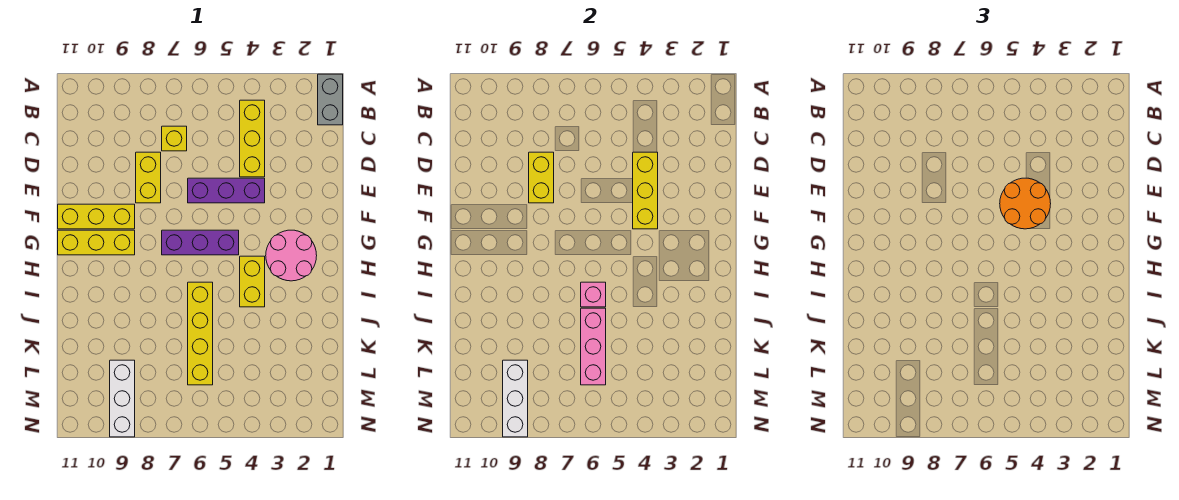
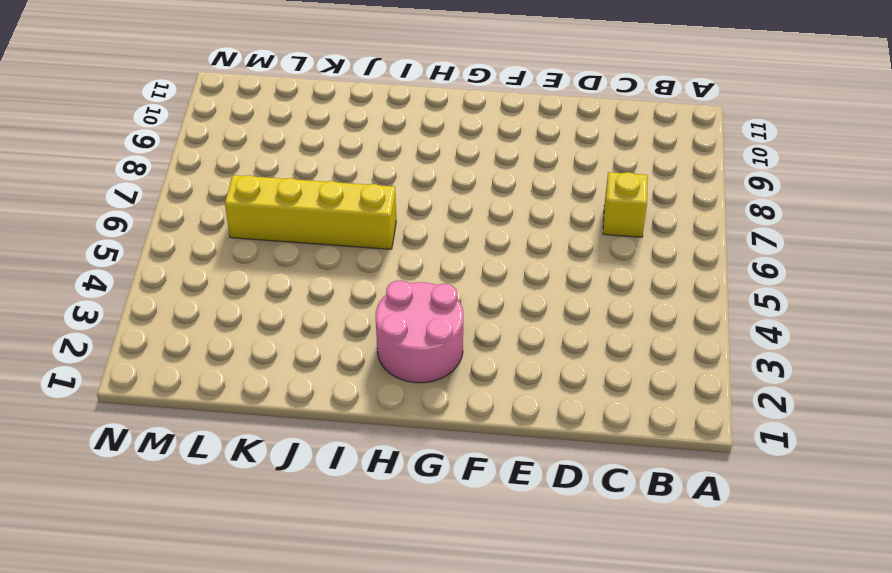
none -> grey 1x2 brick [318,74,343,125]
none -> yellow 1x3 brick [240,100,265,177]
none -> yellow 1x2 brick [136,152,161,203]

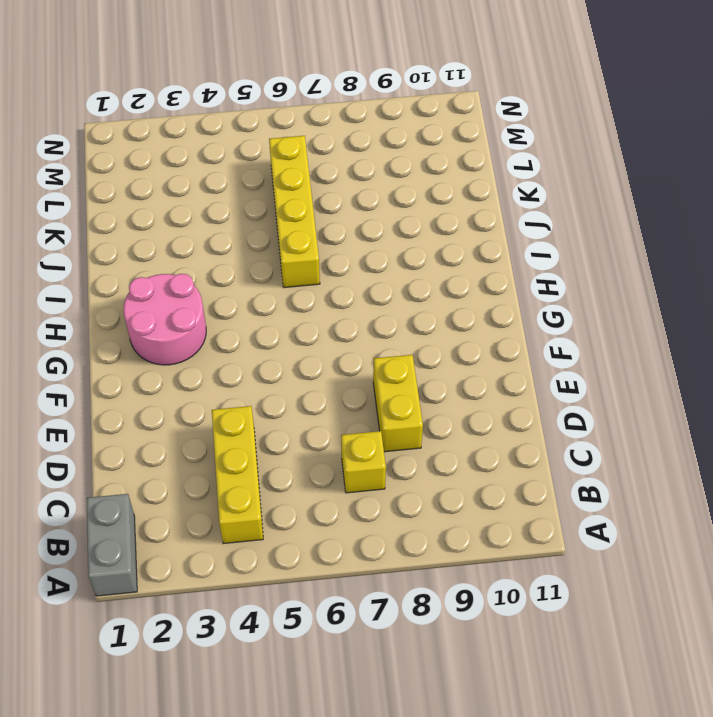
none -> purple 1x3 brick [188,178,265,203]
none -> yellow 1x3 brick [58,204,135,229]
none -> purple 1x3 brick [162,230,239,255]

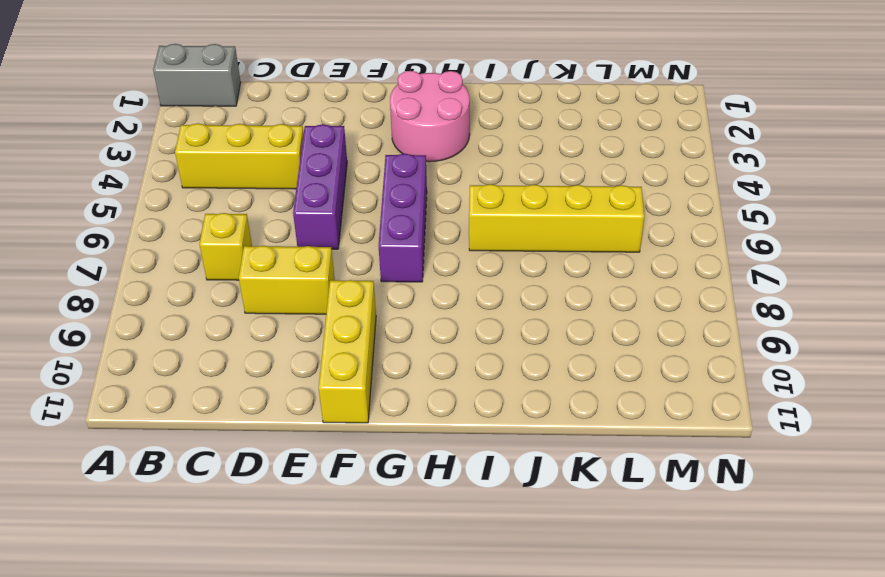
none -> yellow 1x3 brick [58,230,135,255]
none -> yellow 1x2 brick [240,256,265,307]
none -> white 1x3 brick [110,360,135,437]

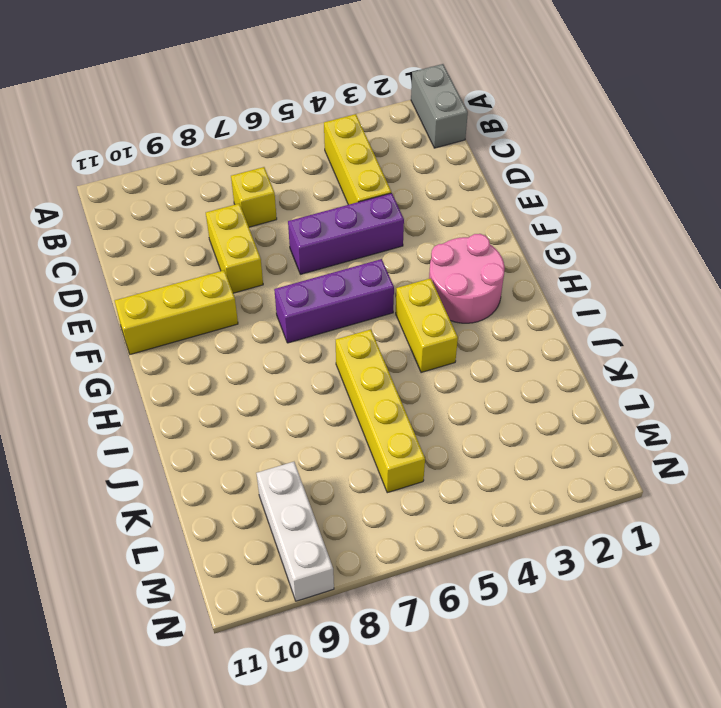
none -> yellow 1x3 brick [58,230,135,255]
none -> yellow 1x3 brick [633,152,658,229]
none -> yellow 1x2 brick [529,152,554,203]

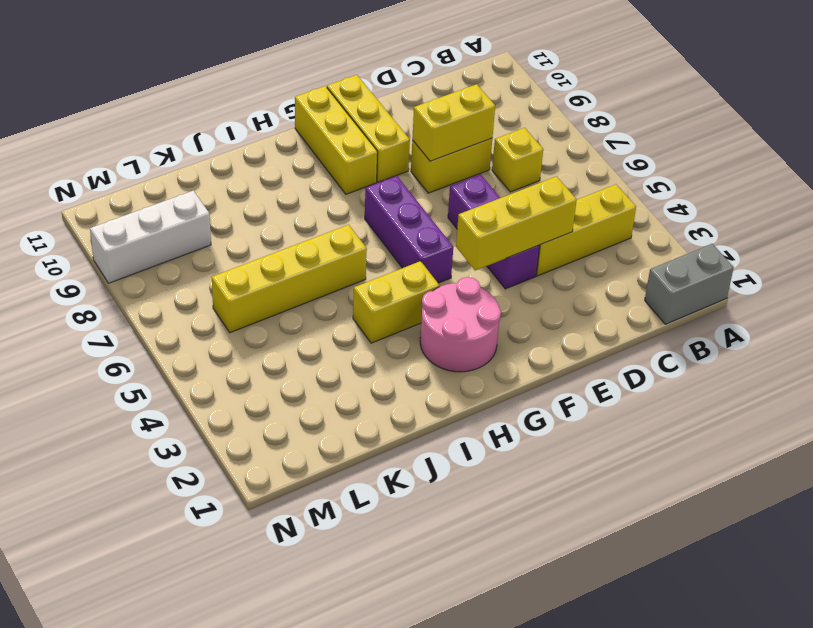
none -> pink 1x1 brick [581,282,606,307]
none -> pink 1x3 brick [581,308,606,385]
none -> white 1x3 brick [503,360,528,437]

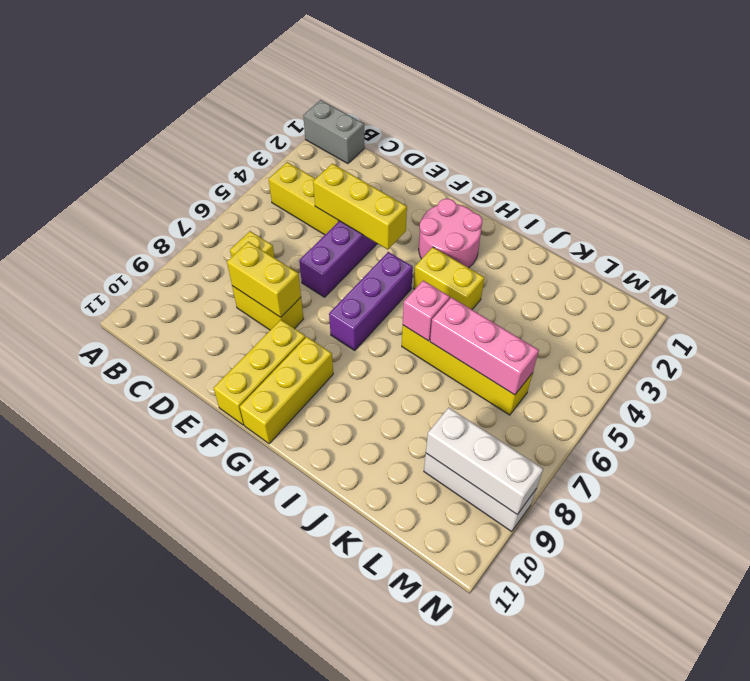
none -> orange 2x2 round brick [1000,178,1051,229]

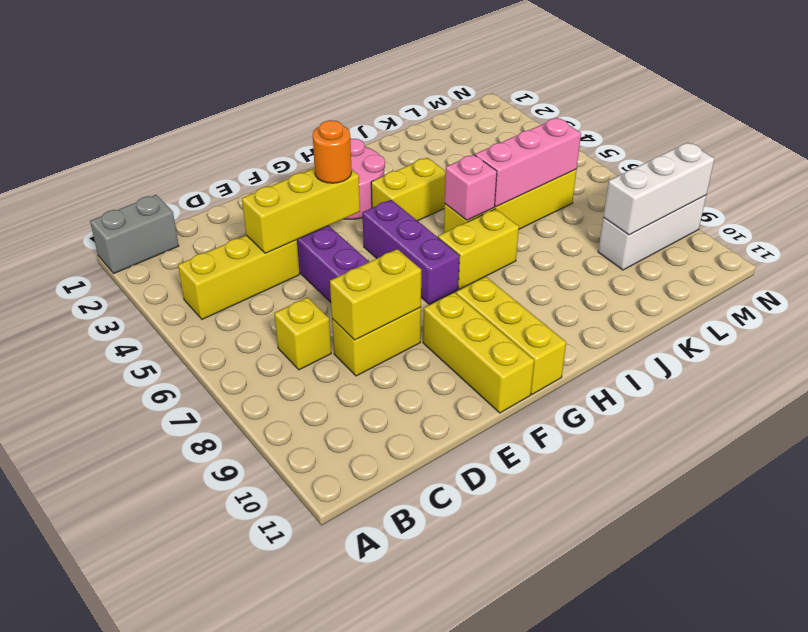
orange 1x1 round brick [313,120,352,183] -> orange 2x2 round brick [1000,178,1051,229]
yellow 1x2 brick [438,209,519,289] -> none

